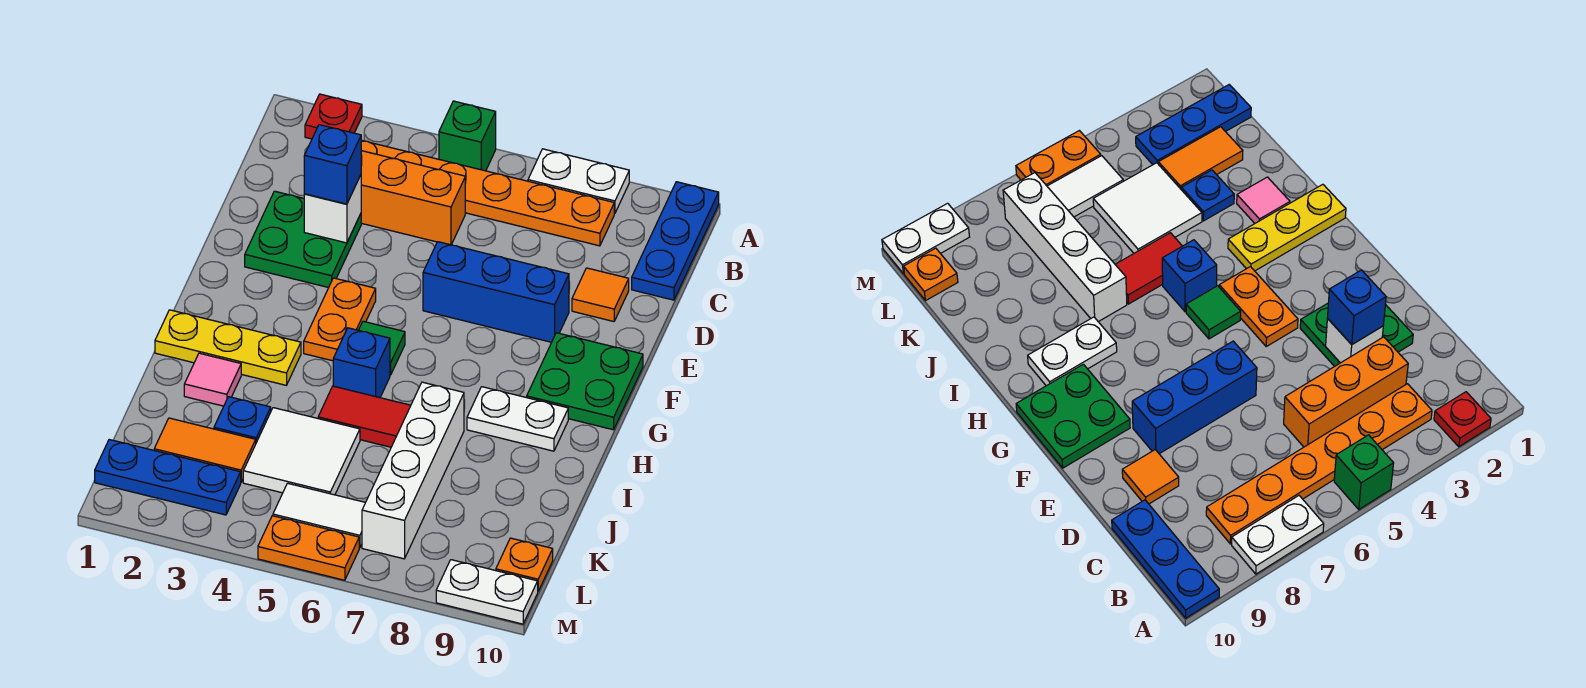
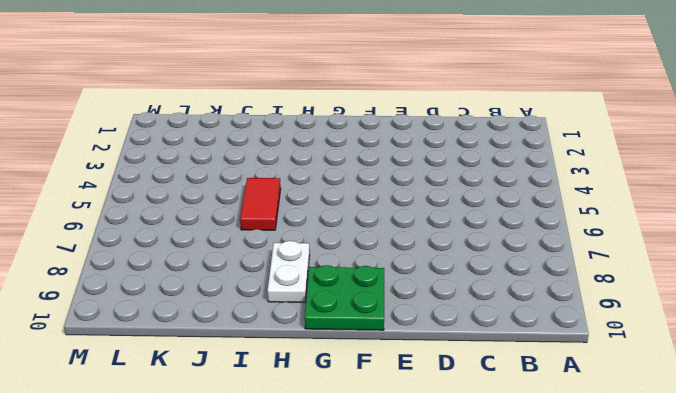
none -> red 1x1 plate [305,94,362,139]
none -> green 1x1 brick [439,101,496,171]
none -> white 1x2 plate [528,149,629,213]

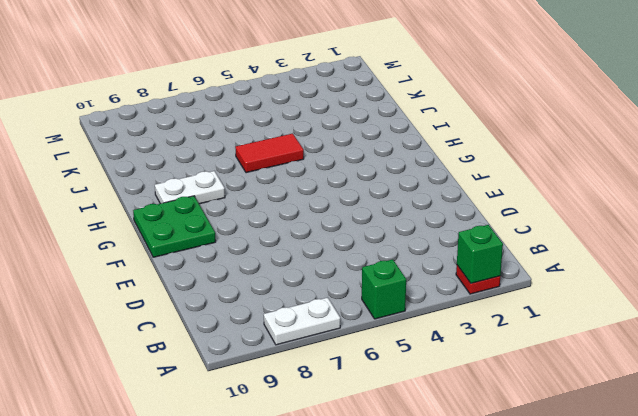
green 1x1 brick [457,225,503,283] -> none
none -> blue 1x3 plate [632,182,719,300]
none -> orange 1x6 plate [361,140,614,246]
none -> orange 1x3 brick [361,151,465,245]

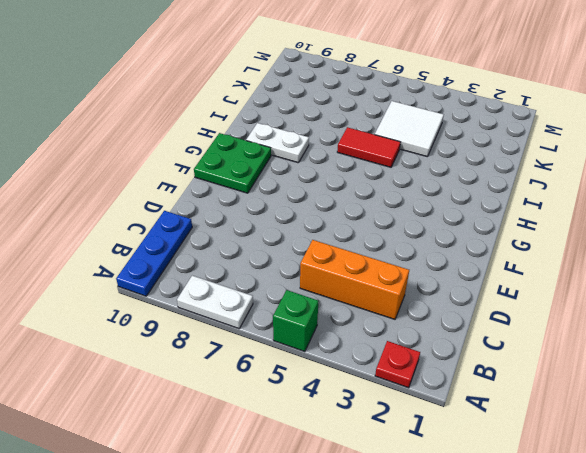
none -> orange 1x6 plate [361,140,614,246]
none -> green 2x2 plate [245,191,361,288]
none -> orange 1x1 tile [572,268,629,321]

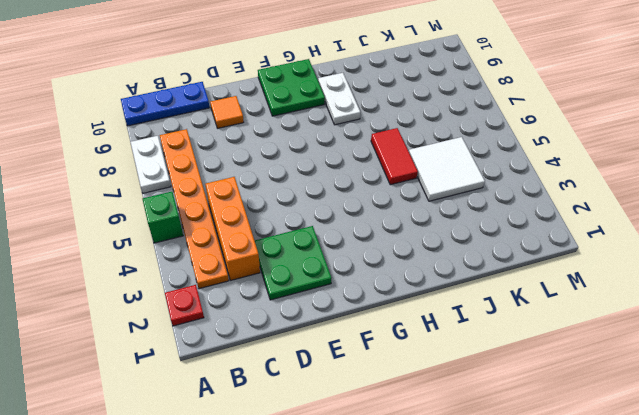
none -> blue 1x3 brick [423,242,569,342]
none -> orange 1x2 plate [304,278,376,361]
none -> green 1x1 tile [359,321,405,375]

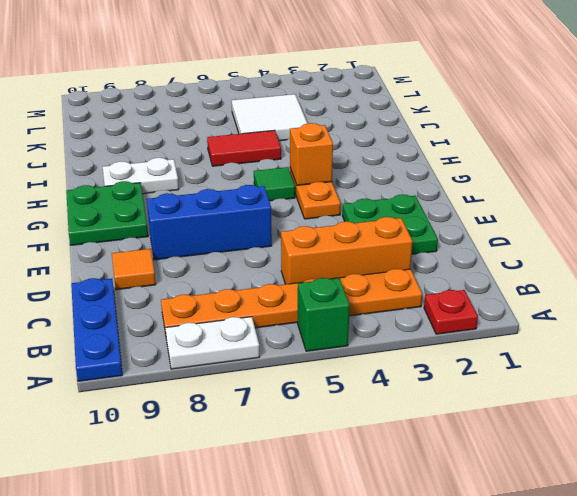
orange 1x1 brick [290,123,333,185] -> none
none -> yellow 1x3 plate [155,310,301,385]
none -> blue 1x1 brick [333,328,390,398]
none -> pink 1x1 tile [184,353,241,406]

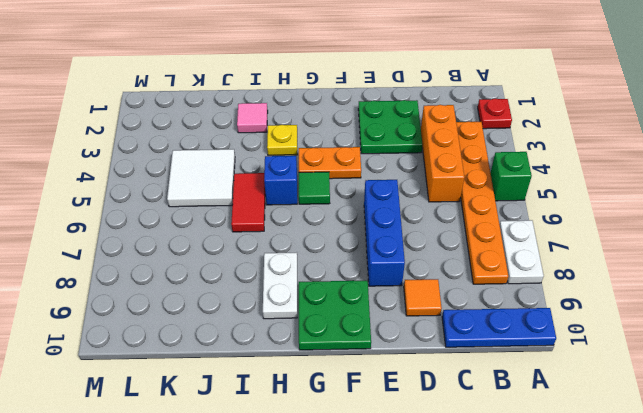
yellow 1x1 plate [267,125,297,155] -> yellow 1x3 plate [155,310,301,385]
none -> white 1x4 brick [362,382,464,559]
none -> blue 1x1 plate [214,397,271,442]
none -> orange 1x2 tile [154,418,256,482]

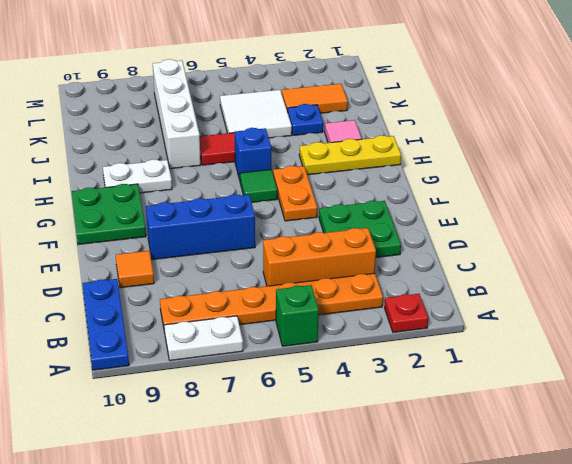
none -> blue 1x3 plate [95,440,241,515]
none -> white 1x2 tile [273,483,365,548]
none -> orange 1x1 plate [496,538,553,591]

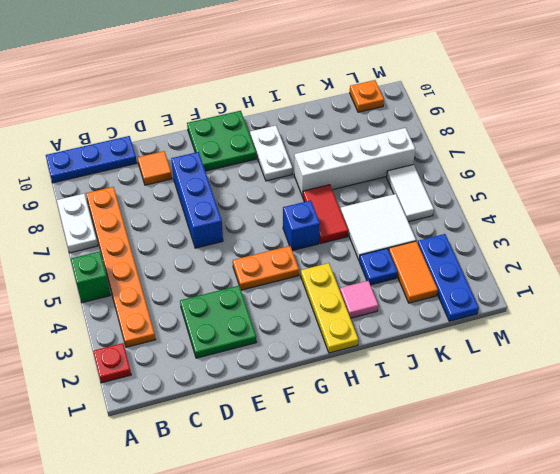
none -> orange 1x3 brick [361,151,465,245]
none -> green 1x1 tile [359,321,405,375]
none -> orange 1x2 plate [258,516,359,580]

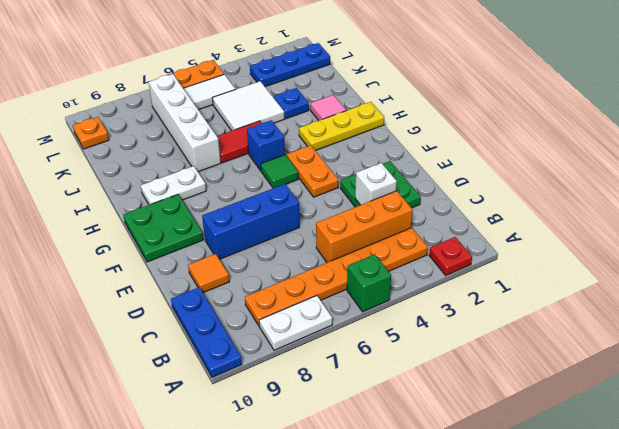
none -> orange 1x2 tile [154,418,256,482]
none -> white 1x2 plate [436,560,538,624]
none -> blue 1x1 brick [304,125,361,204]

